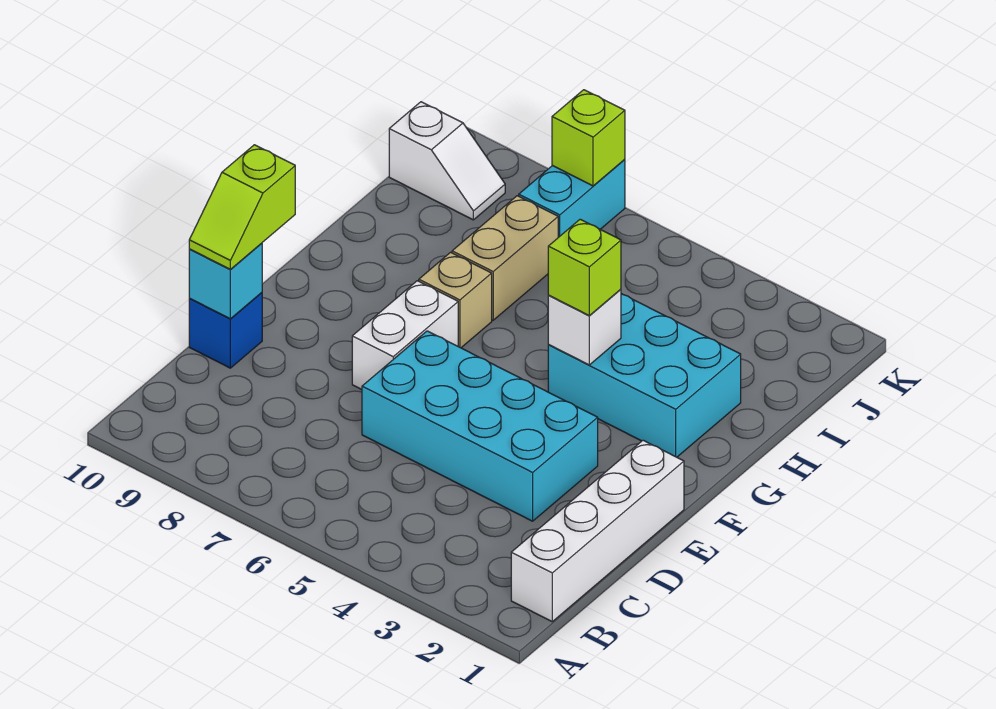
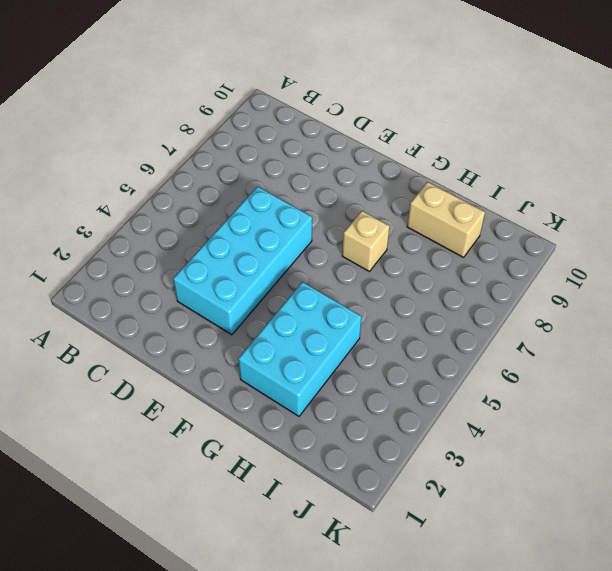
tan 1x2 brick [407,182,485,257] -> tan 1x2 brick moved to [452,196,558,320]
none -> white 1x4 brick [511,440,684,622]
none -> blue 1x1 brick [189,293,262,368]
none -> white 1x2 brick [352,281,458,390]

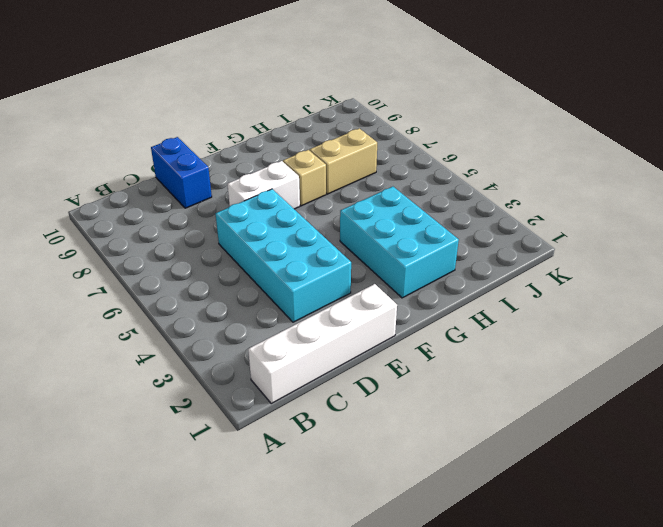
blue 1x2 brick [151,137,212,208] -> blue 1x1 brick [189,293,262,368]
none -> cyan 1x2 brick [519,160,625,237]
none -> white 1x2 slope [389,102,505,220]
none -> cyan 1x1 brick [189,243,262,319]

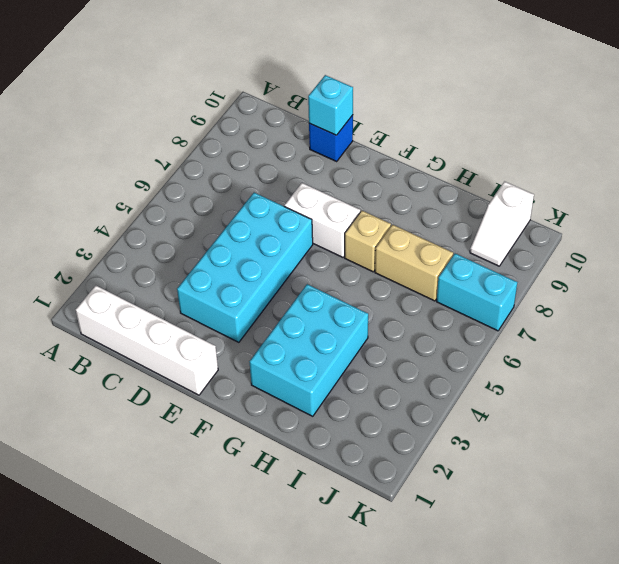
none -> white 1x1 brick [548,289,621,365]
none -> lime 1x1 brick [552,90,625,186]
none -> lime 1x2 slope [189,145,295,269]

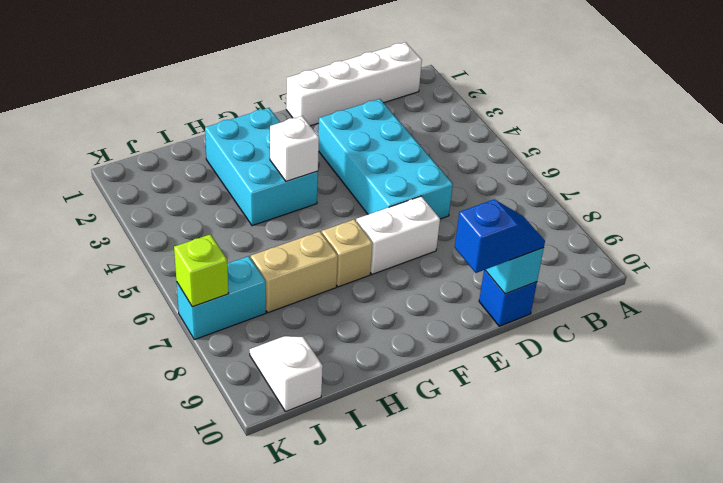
blue 1x2 slope [455,200,545,273] -> lime 1x2 slope [189,145,295,269]
none -> lime 1x1 brick [548,219,621,315]

